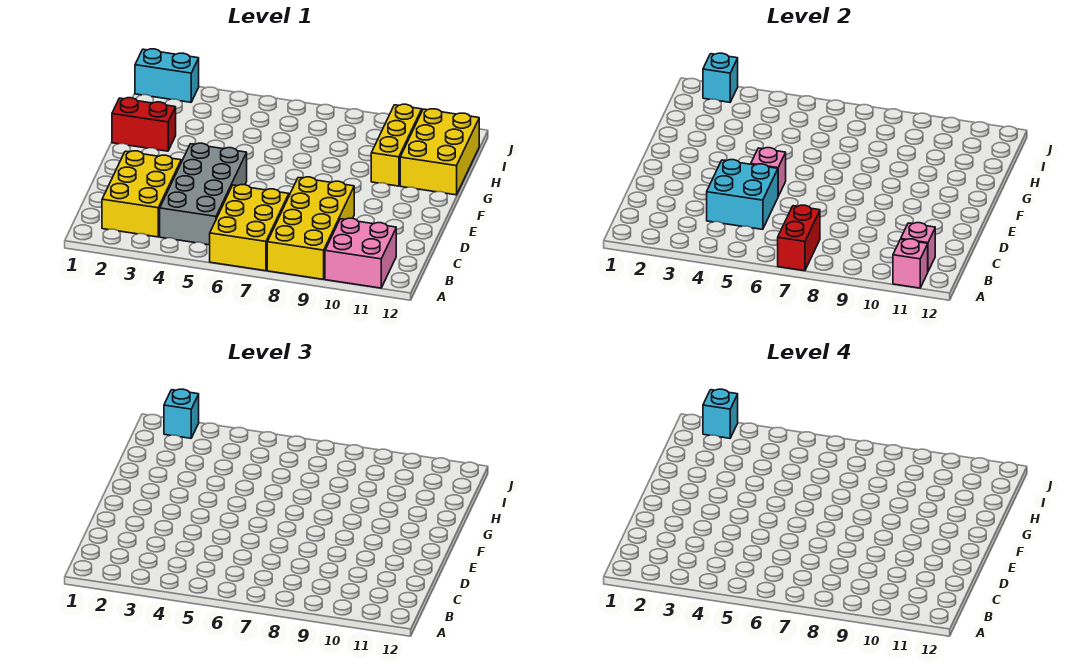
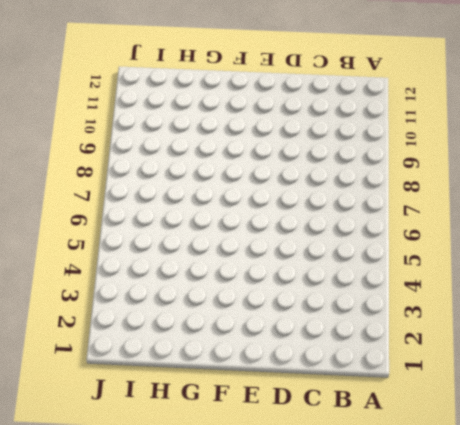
none -> yellow 2x3 brick [210,185,289,271]
none -> yellow 2x4 brick [267,177,354,279]
none -> pink 2x2 brick [325,218,396,288]

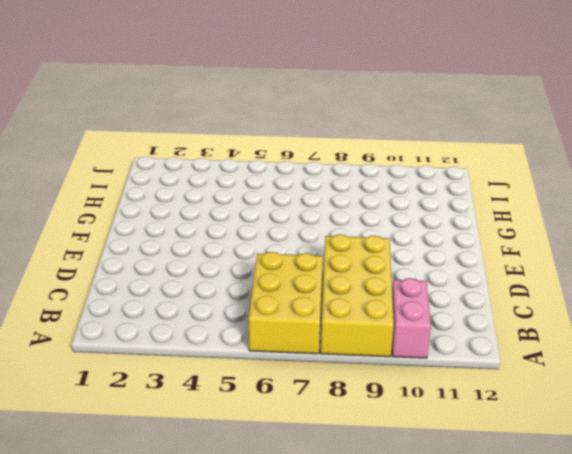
pink 1x2 brick [392,278,431,358] -> pink 2x2 brick [325,218,396,288]
none -> yellow 2x3 brick [102,151,181,237]
none -> grey 2x4 brick [160,143,247,245]
none -> red 1x2 brick [112,98,176,151]

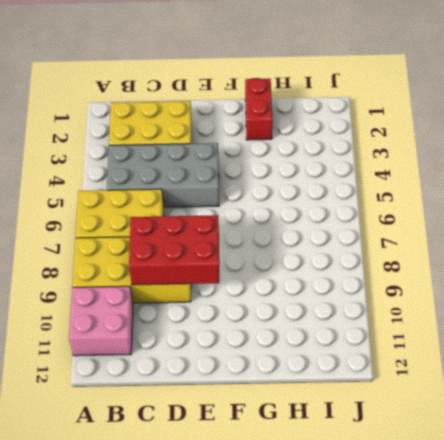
red 2x3 brick [129,215,219,285] -> none
none -> yellow 1x3 brick [371,104,422,186]
none -> yellow 2x3 brick [400,109,479,195]
none -> cyan 1x2 brick [135,49,199,102]

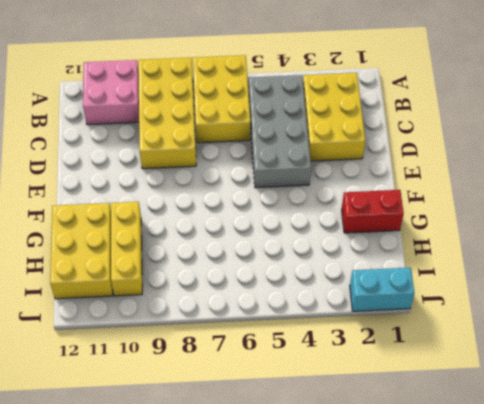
none -> red 1x2 brick [778,205,820,271]
none -> pink 1x1 brick [893,239,928,288]
none -> pink 1x1 brick [901,223,935,271]

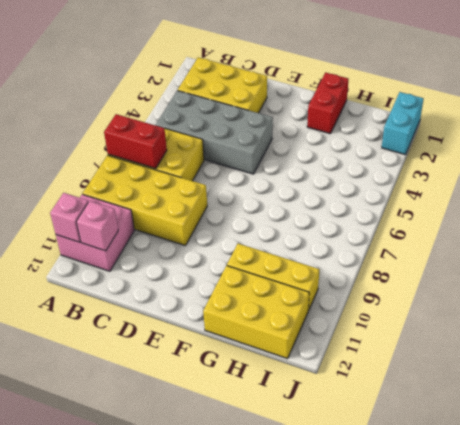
none -> cyan 2x2 brick [707,160,778,229]
none -> pink 1x1 brick [751,148,786,196]
none -> cyan 1x1 brick [703,53,738,102]

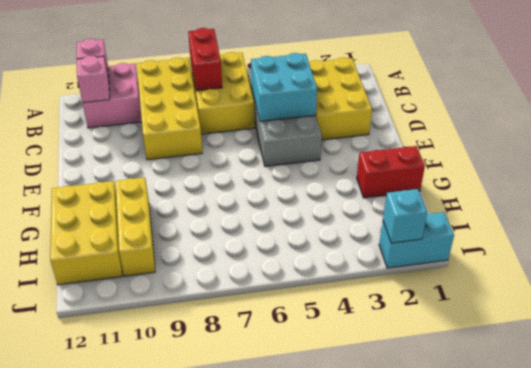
none -> pink 1x1 brick [751,148,786,196]
none -> cyan 1x1 brick [164,389,199,438]
none -> cyan 1x1 brick [703,389,738,438]

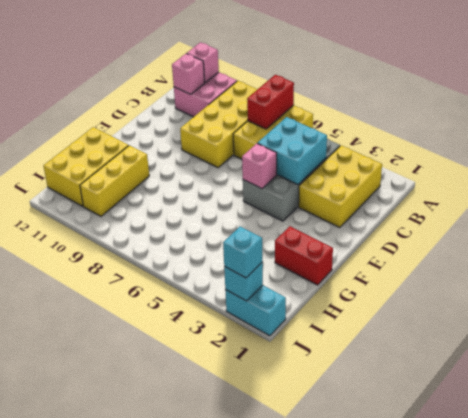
none -> cyan 1x1 brick [703,389,738,438]

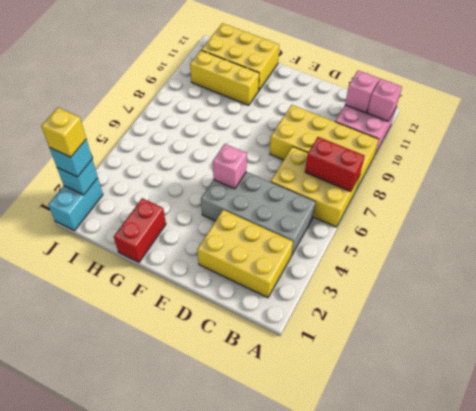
yellow 1x1 brick [41,108,86,157] -> cyan 1x1 brick [703,389,738,438]
none -> cyan 2x2 brick [707,160,778,229]

